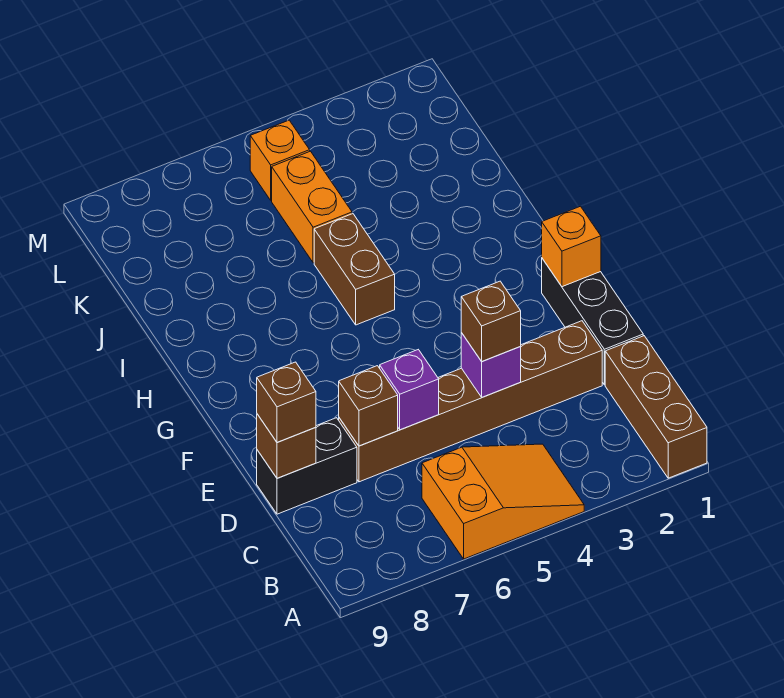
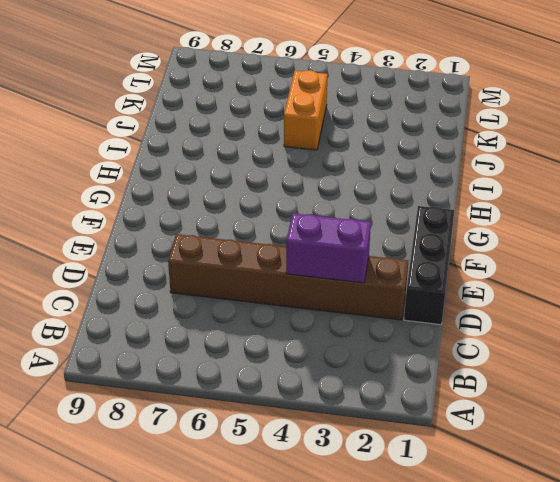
purple 1x2 brick [286,213,371,283] -> purple 1x1 brick [461,333,521,397]
none -> brown 1x3 brick [605,336,707,478]
none -> orange 2x3 slope [422,444,584,559]
none -> black 1x2 brick [257,418,357,514]

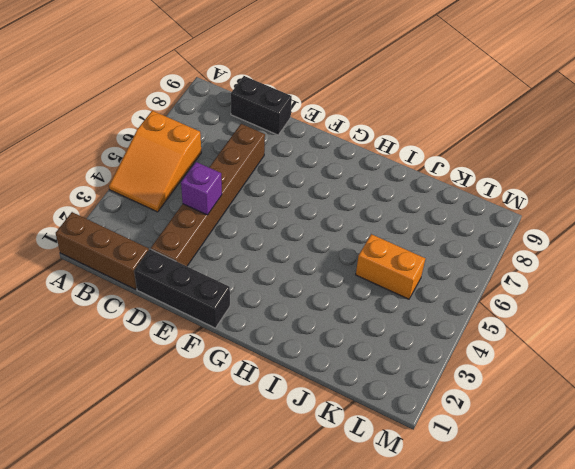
black 1x2 brick [231,76,292,135] -> black 1x2 brick turned to [257,418,357,514]
none -> brown 1x2 brick [314,214,395,325]
none -> orange 1x1 brick [250,120,310,200]
none -> purple 1x1 brick [380,350,439,430]

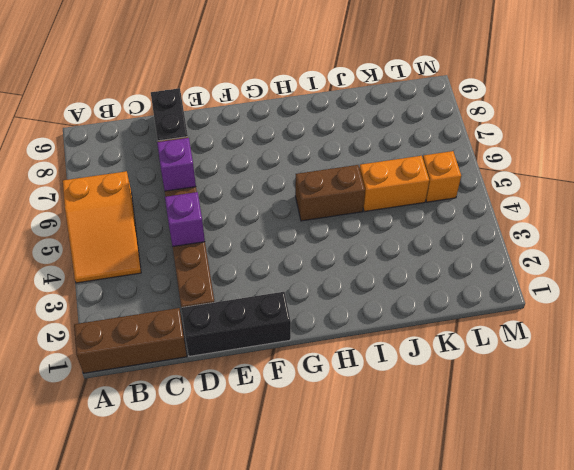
none -> brown 1x1 brick [339,366,398,446]
none -> brown 1x1 brick [257,414,316,478]
none -> orange 1x1 brick [542,206,601,287]

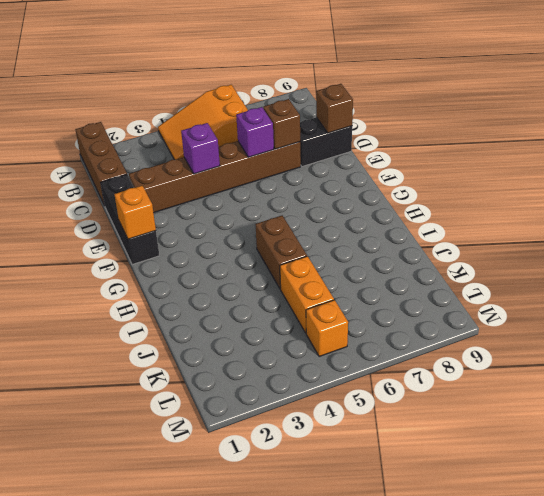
none -> brown 1x1 brick [461,281,521,361]
none -> brown 1x1 brick [257,362,316,442]

